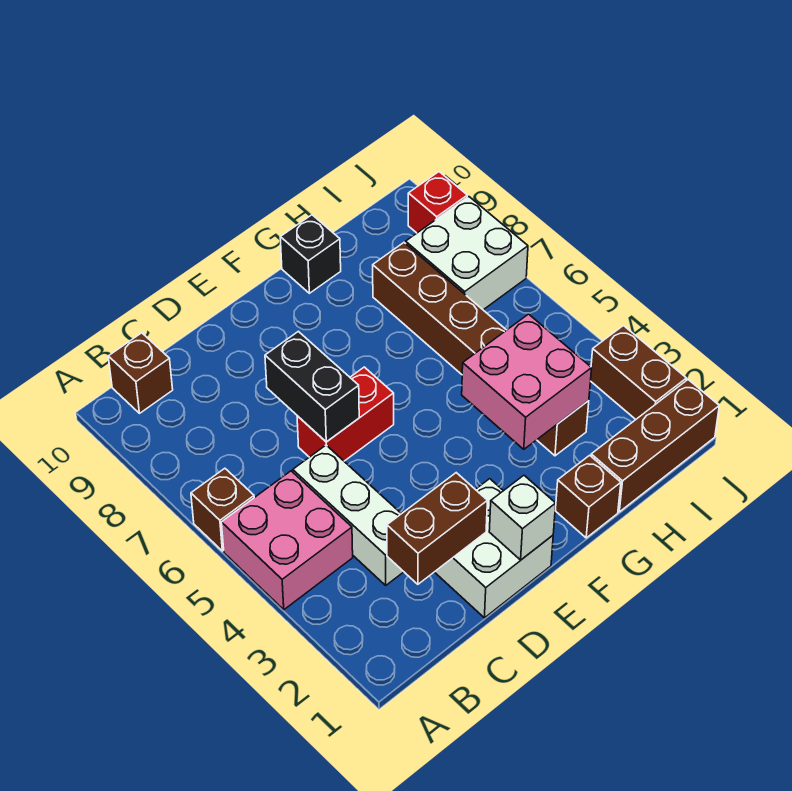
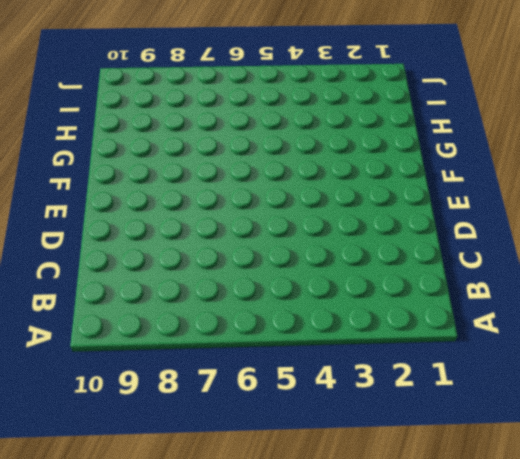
none -> pink 2x2 brick [221,471,353,610]
none -> brown 1x1 brick [191,468,254,551]
none -> brown 1x1 brick [108,333,173,413]

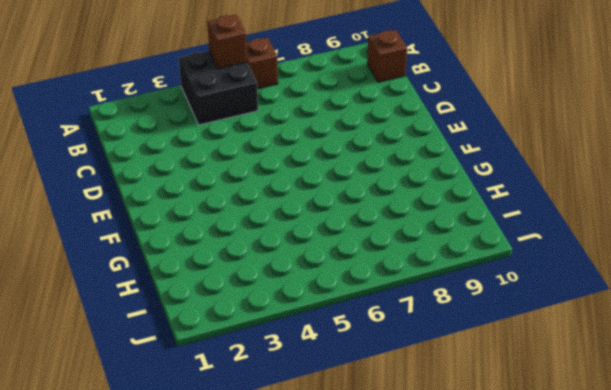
black 2x2 brick [179,51,258,125] -> pink 2x2 brick [221,471,353,610]
brown 1x1 brick [207,14,247,69] -> brown 1x1 brick moved to [555,455,621,538]
none -> white 1x3 brick [293,445,404,585]
none -> white 2x2 brick [435,479,553,618]
none -> red 1x2 brick [297,367,394,461]

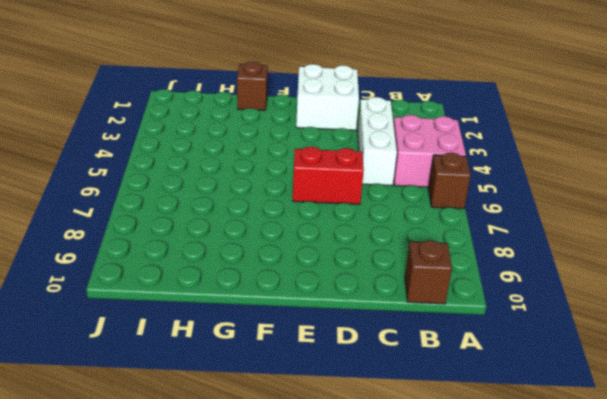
none -> black 1x1 brick [280,215,341,293]
none -> brown 1x3 brick [591,380,719,512]
none -> brown 1x6 brick [373,243,589,456]

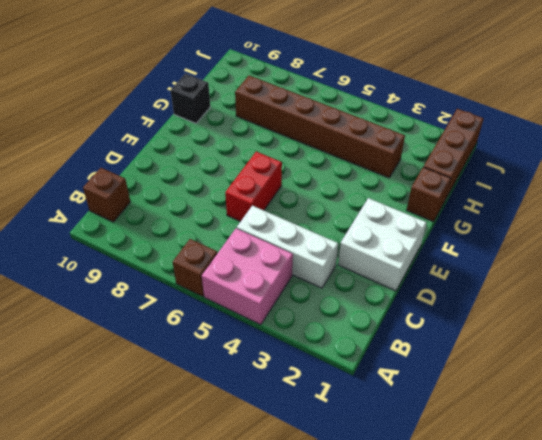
none -> white 2x2 brick [406,197,528,310]
none -> brown 1x2 brick [591,326,686,419]
none -> red 1x1 brick [408,172,467,233]

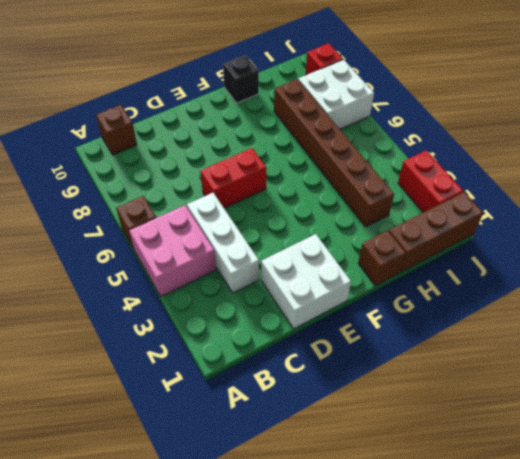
red 1x2 brick [398,150,463,212] -> brown 1x2 brick [591,326,686,419]
none -> brown 1x2 brick [387,473,487,584]
none -> black 1x2 brick [265,331,359,442]
none -> white 1x1 brick [489,475,556,560]

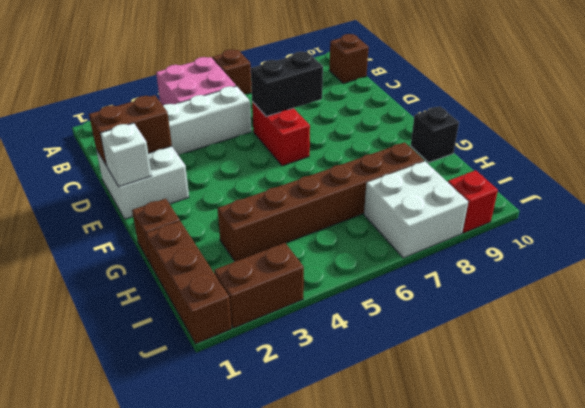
brown 1x2 brick [89,95,172,166] -> brown 1x2 brick turned to [387,473,487,584]
none -> pink 2x2 brick [462,314,592,449]

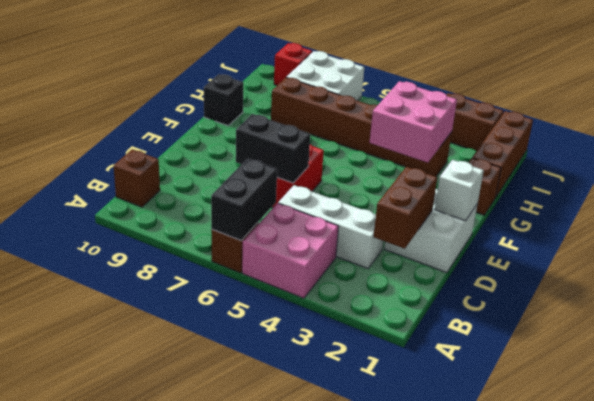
black 1x2 brick [211,159,277,240] -> none

